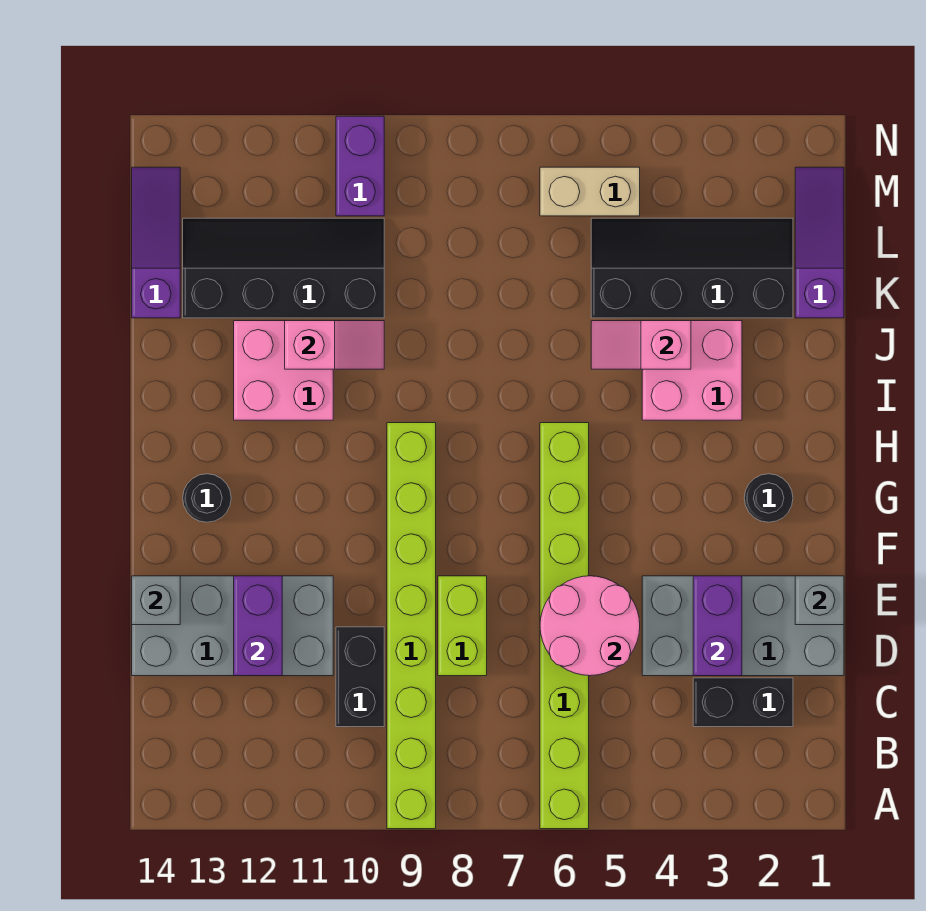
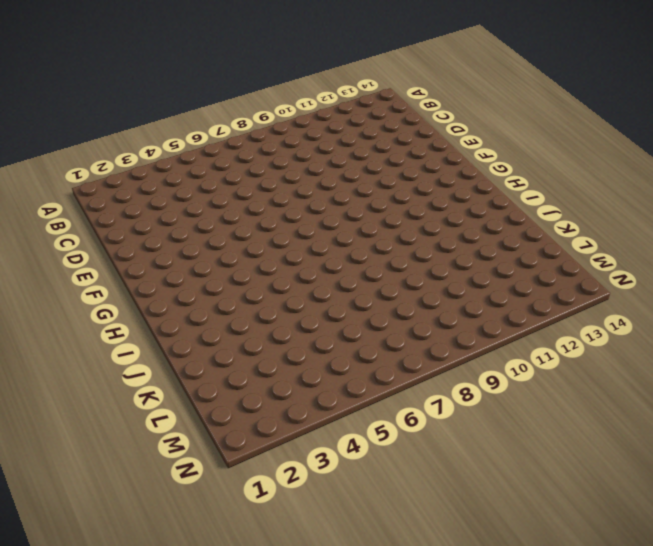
none -> lime 1x8 brick [540,423,589,829]
none -> lime 1x8 brick [387,423,436,829]
none -> black 1x2 brick [693,678,793,727]

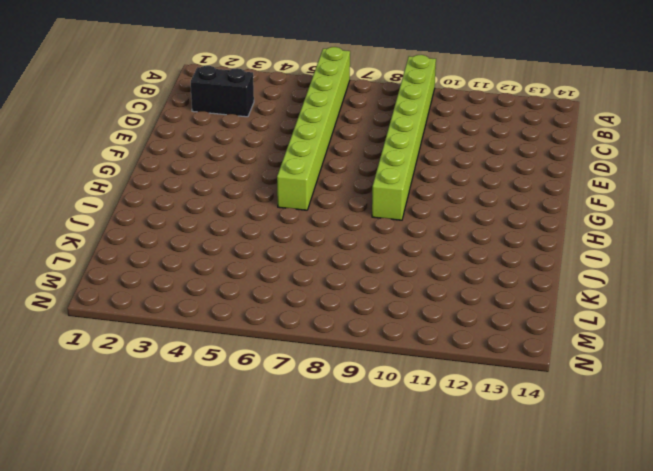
none -> black 1x2 brick [336,627,384,727]
none -> grey 2x4 brick [642,576,844,676]
none -> lime 1x2 brick [438,576,487,676]

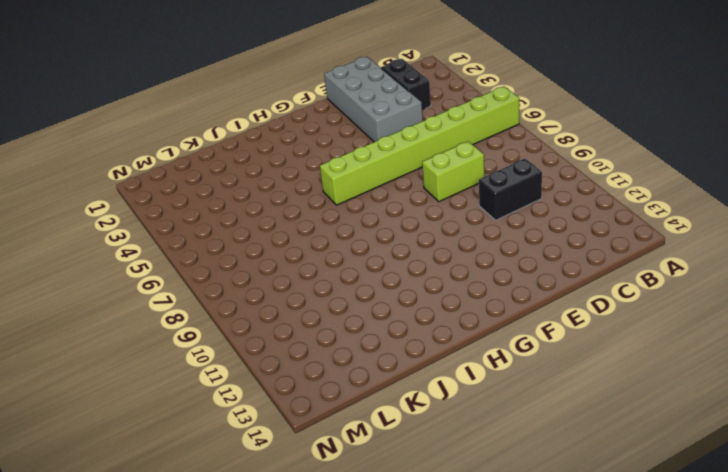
none -> lime 1x8 brick [387,423,436,829]
none -> grey 2x4 brick [132,576,333,676]
none -> black 1x1 round brick [744,474,793,522]

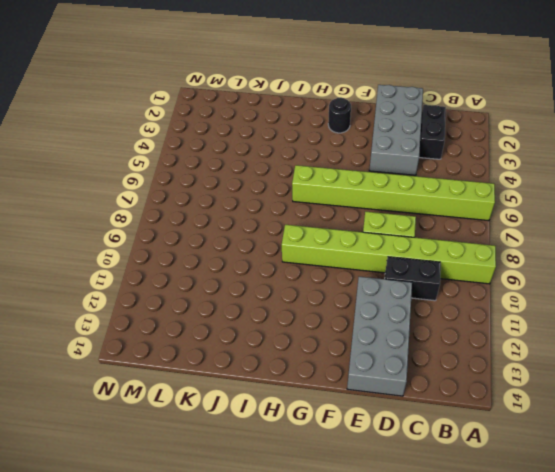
none -> black 1x1 round brick [183,474,231,522]
none -> pink 2x2 brick [642,321,742,420]
none -> pink 2x2 brick [234,321,333,420]

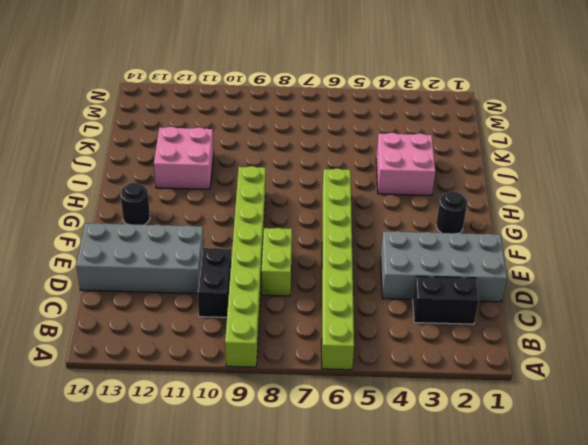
none -> purple 1x3 slope [795,167,844,318]
none -> black 2x4 slope [591,218,793,318]
none -> black 2x4 slope [183,218,384,318]

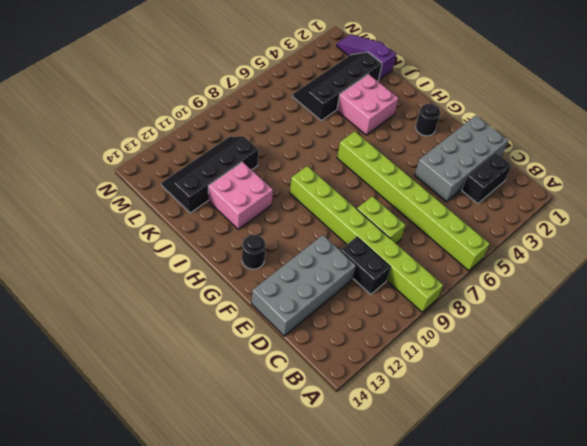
none -> purple 1x3 slope [132,167,180,318]
none -> tan 1x2 brick [540,167,640,216]
none -> purple 1x2 brick [336,116,384,216]

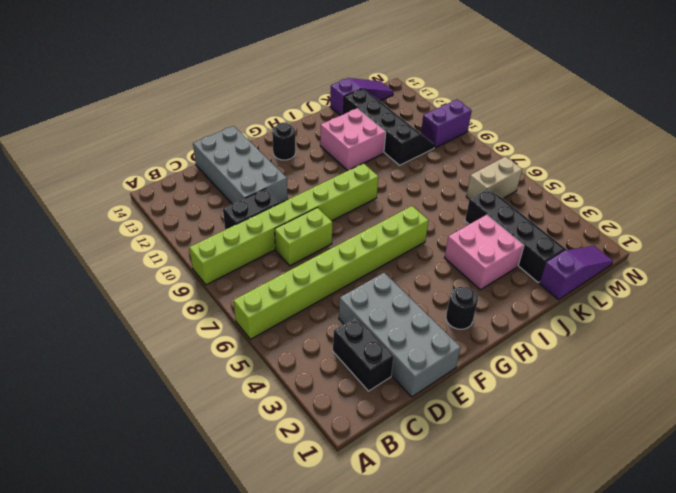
tan 1x2 brick [466,157,522,199] -> tan 1x2 brick turned to [540,167,640,216]
none -> purple 1x2 brick [693,576,742,676]
none -> pink 2x2 round brick [540,576,640,676]
none -> purple 1x2 brick [234,576,282,676]

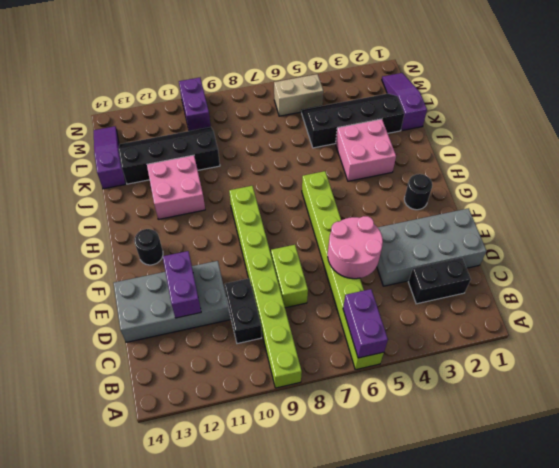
purple 1x2 brick [343,289,388,358] -> purple 1x2 brick moved to [693,576,742,676]
none -> grey 1x1 brick [795,576,844,625]
none -> grey 1x1 brick [132,576,180,625]
none -> pink 1x2 slope [591,321,691,369]

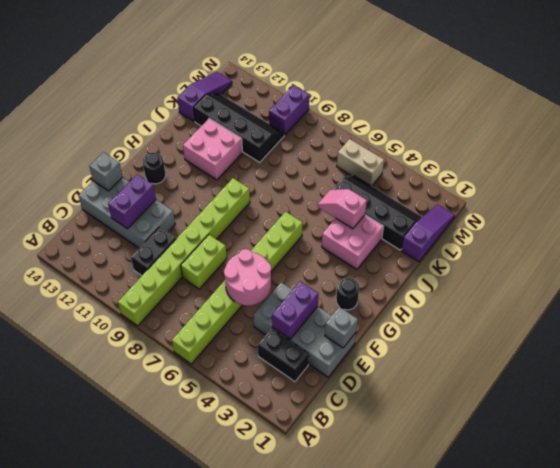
none -> pink 1x2 slope [285,321,384,369]

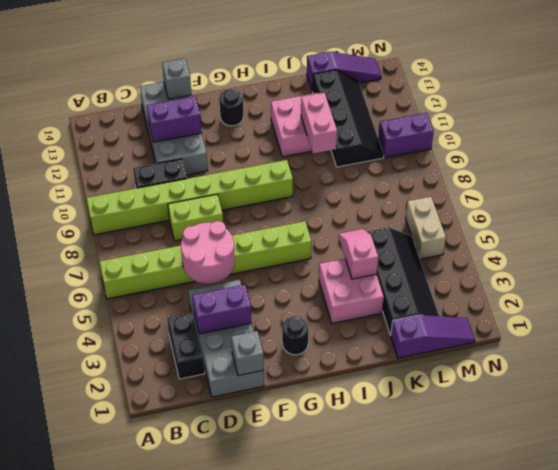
pink 1x2 brick [301,93,337,154] -> pink 1x2 slope [285,321,384,369]

